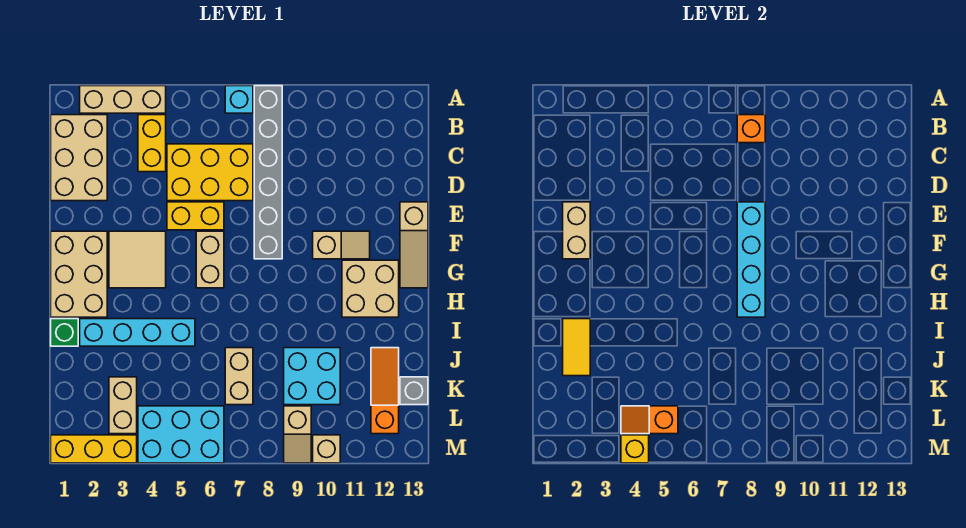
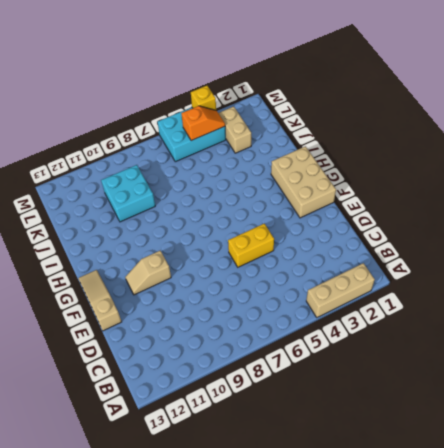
none -> cyan 1x1 brick [225,86,253,113]
none -> grey 1x6 brick [254,86,282,259]
none -> tan 2x3 brick [51,115,107,201]
none -> yellow 1x2 brick [138,115,166,172]

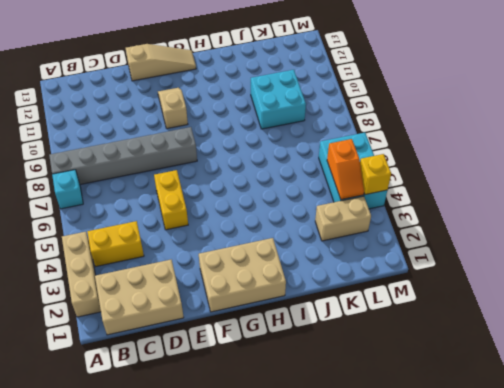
none -> yellow 2x3 brick [167,144,253,201]
none -> tan 2x2 tile [109,231,166,288]
none -> tan 1x2 brick [196,231,224,288]
none -> tan 2x2 brick [342,260,399,317]

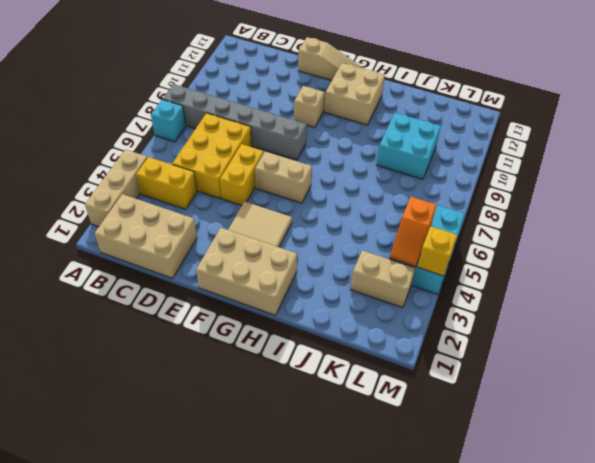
none -> green 1x1 brick [51,319,78,346]
none -> cyan 1x4 brick [80,319,195,346]
none -> tan 1x2 brick [225,348,253,405]
none -> orange 1x3 slope [371,348,399,434]

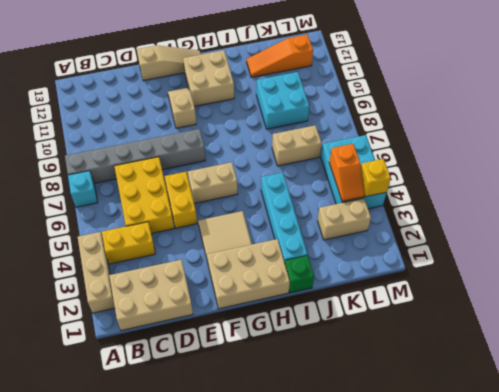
none -> grey 1x1 brick [400,377,428,405]
none -> tan 1x2 slope [284,406,311,463]
none -> yellow 1x3 brick [51,435,137,463]
none -> tan 1x1 brick [313,435,340,463]

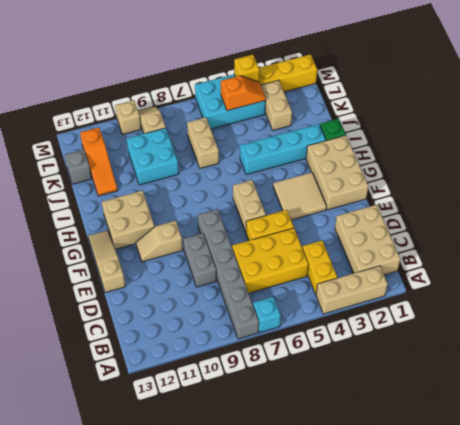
grey 1x2 brick [183,233,216,287] -> none
none -> orange 1x1 brick [737,115,765,143]
none -> tan 1x2 brick [563,202,590,259]
none -> cyan 1x4 brick [737,202,765,317]
none -> yellow 1x2 tile [563,319,590,376]

